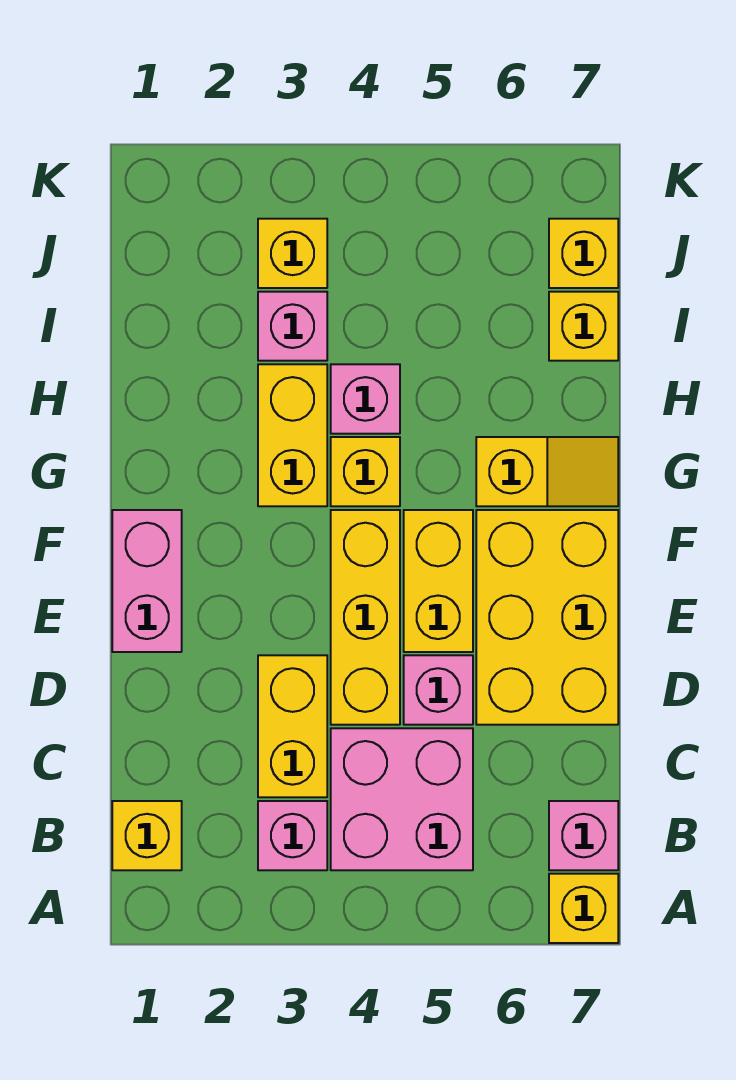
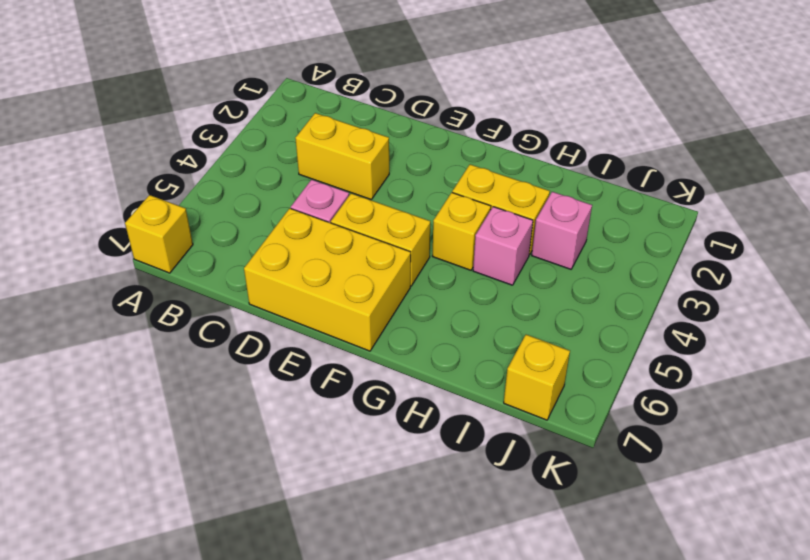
none -> yellow 1x1 brick [112,801,182,870]
none -> pink 1x1 brick [258,801,327,870]
none -> pink 2x2 brick [331,728,473,870]

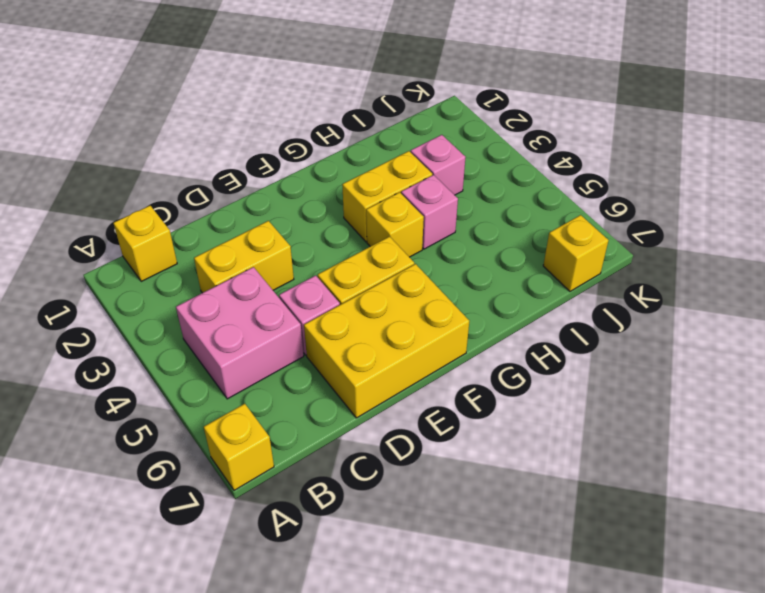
none -> pink 1x1 brick [258,801,327,870]
none -> pink 1x1 brick [549,801,618,870]
none -> yellow 1x3 brick [331,510,400,725]

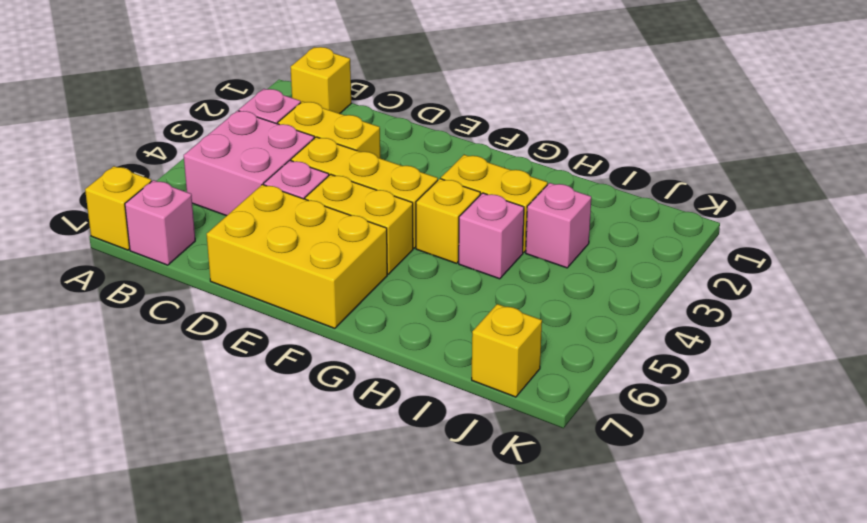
none -> pink 1x2 brick [112,510,182,652]
none -> yellow 1x2 slope [476,437,618,506]
none -> yellow 1x1 brick [549,292,618,361]

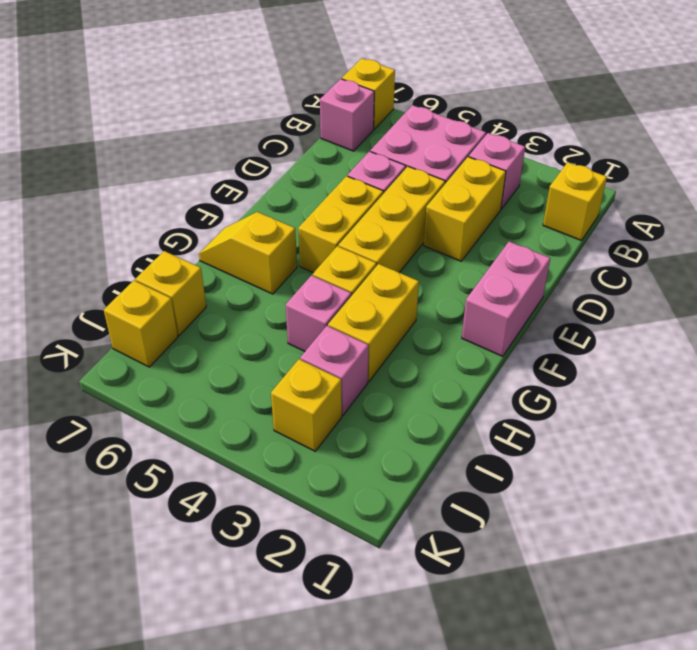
none -> yellow 2x3 brick [476,510,618,725]

